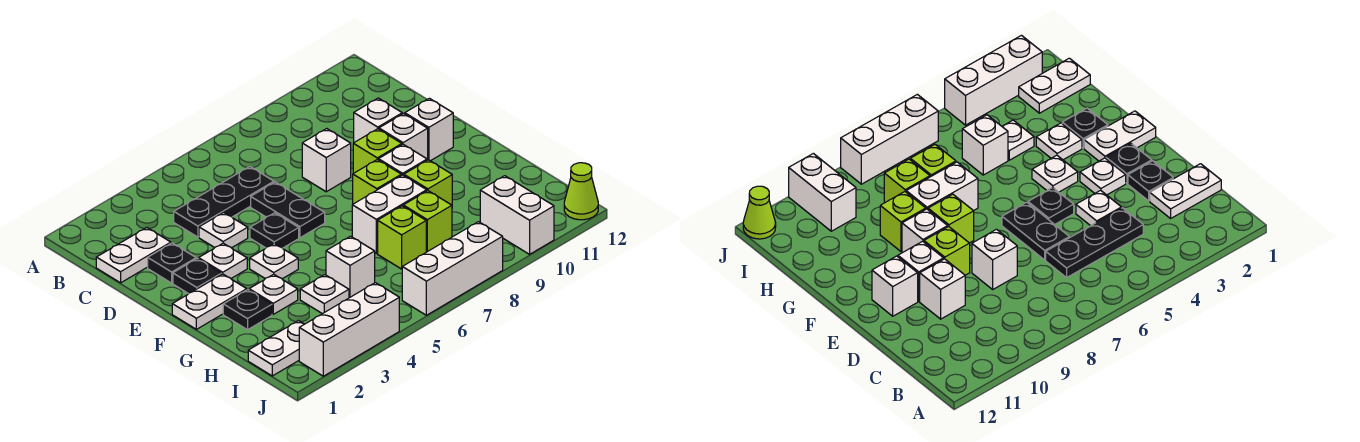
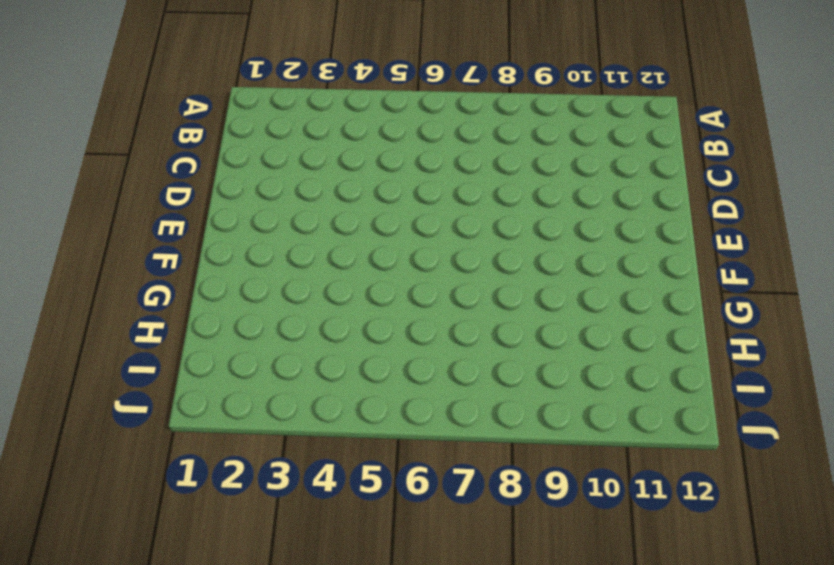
none -> white 1x2 plate [96,228,171,283]
none -> black 1x3 plate [174,167,274,237]
none -> black 1x1 plate [148,243,196,283]
none -> white 1x1 plate [199,213,248,248]

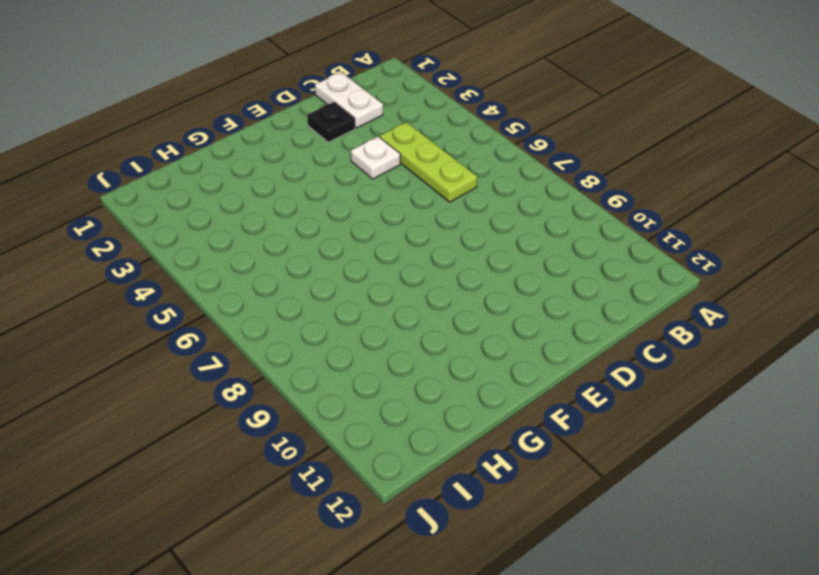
lime 1x3 plate [380,122,477,202] -> black 1x3 plate [174,167,274,237]
none -> black 1x2 plate [251,182,325,238]
none -> white 1x1 brick [302,129,351,192]
none -> white 1x1 brick [354,98,402,142]
none -> black 1x1 plate [173,259,221,294]

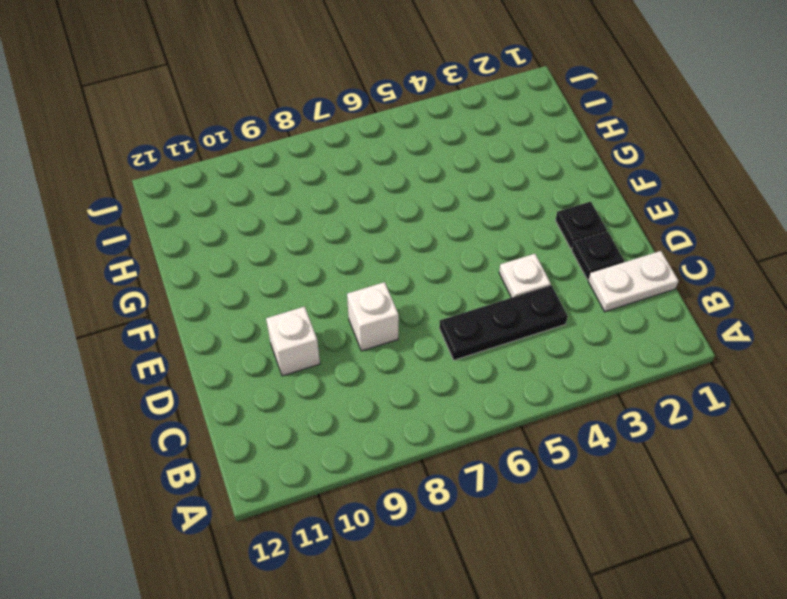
none -> black 1x2 plate [251,182,325,238]
none -> white 1x1 plate [199,243,247,278]
none -> black 1x1 plate [250,213,299,248]
none -> lime 1x1 brick [353,129,402,173]

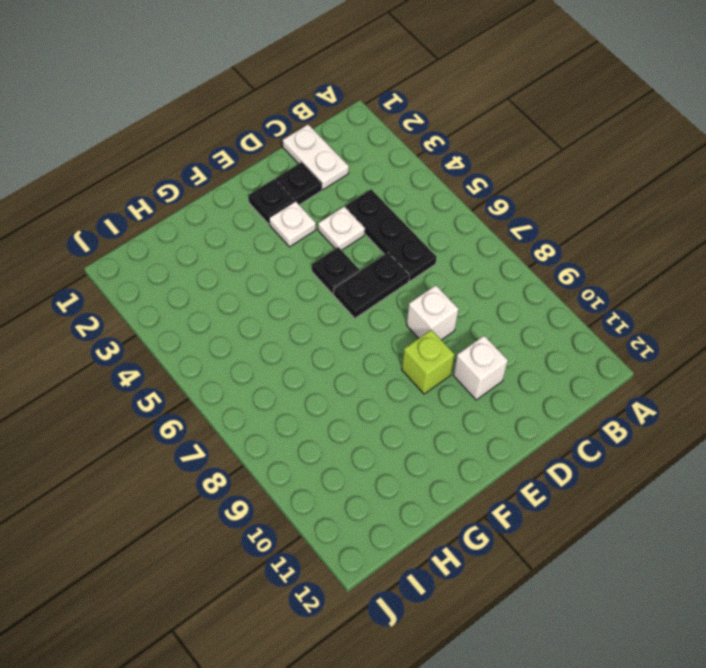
none -> white 1x1 brick [379,114,428,160]
none -> white 1x1 brick [405,98,453,161]
none -> white 1x2 plate [172,274,247,329]
none -> white 1x1 plate [250,244,298,279]

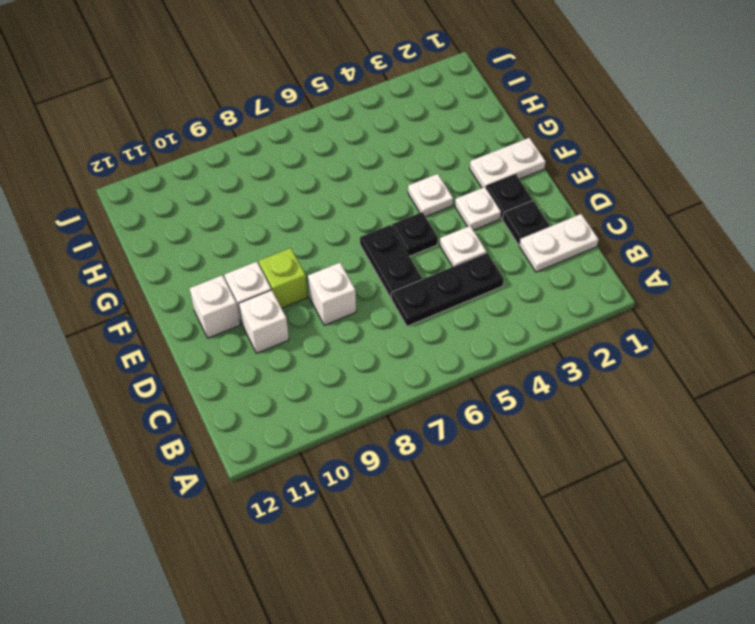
none -> lime 1x1 brick [353,160,401,204]
none -> white 1x1 brick [379,144,427,175]
none -> black 1x1 plate [223,290,272,330]
none -> white 1x1 plate [249,274,298,314]

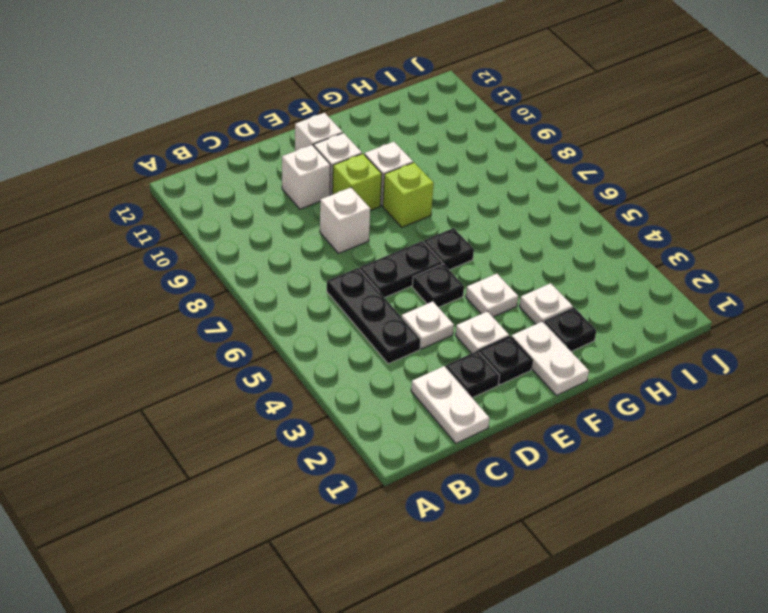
black 1x1 plate [424,228,474,270] -> none
none -> white 1x2 brick [352,175,427,253]
none -> lime 1x1 brick [404,160,452,205]
none -> white 1x1 plate [300,275,349,314]
none -> white 1x1 brick [326,236,375,298]

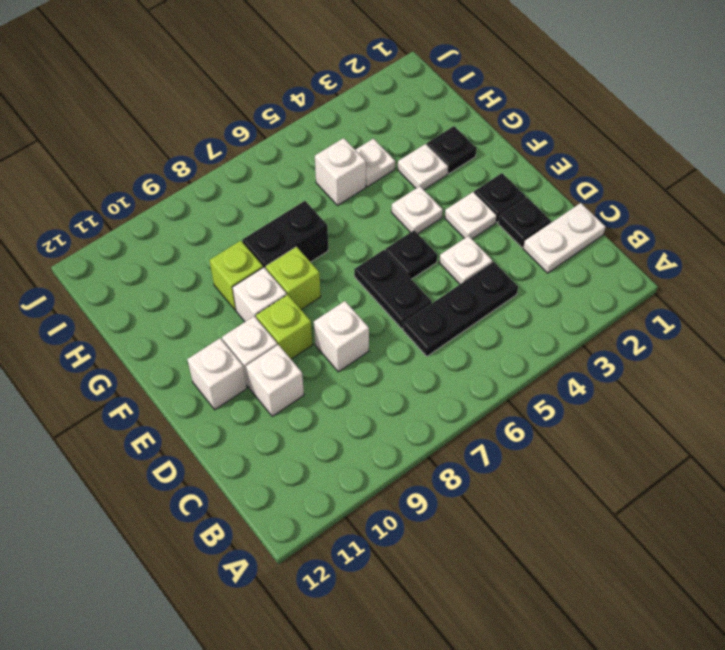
black 1x2 brick [242,201,328,269] -> white 1x2 brick [352,175,427,253]
none -> white 1x2 plate [172,274,247,329]
none -> lime 1x1 brick [378,206,426,269]
none -> lime 1x1 brick [403,191,452,252]
none -> white 1x2 plate [248,321,304,376]

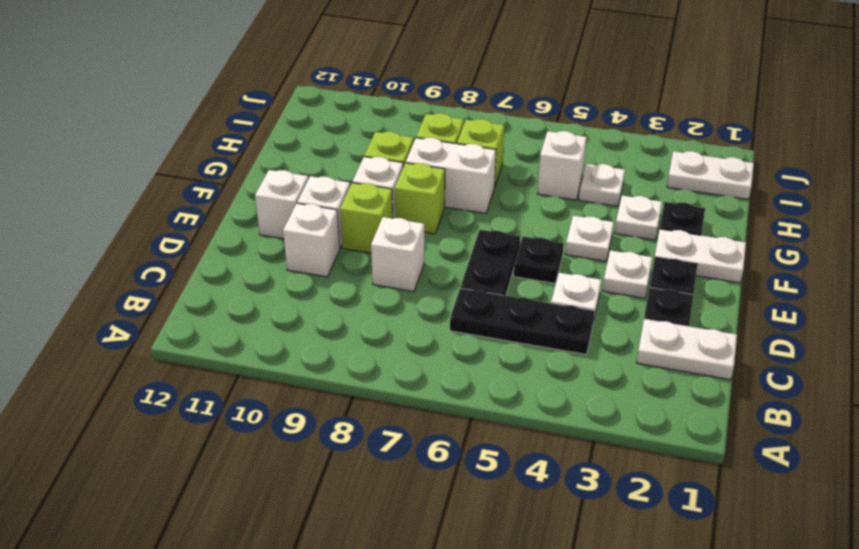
none -> white 1x2 brick [480,176,554,254]
none -> white 1x3 brick [299,283,399,376]
none -> white 1x3 brick [402,222,503,315]
none -> lime 1x1 cone [564,163,598,220]

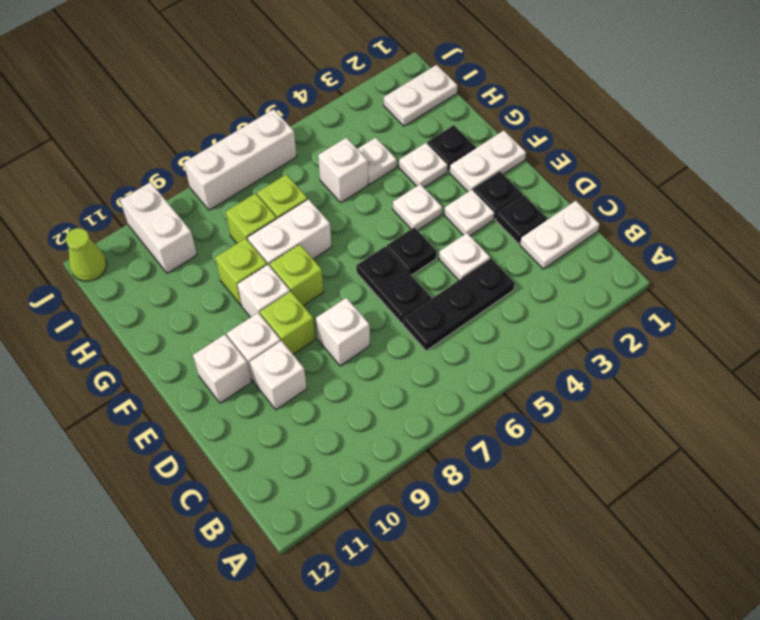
none -> white 1x3 brick [299,283,399,376]

